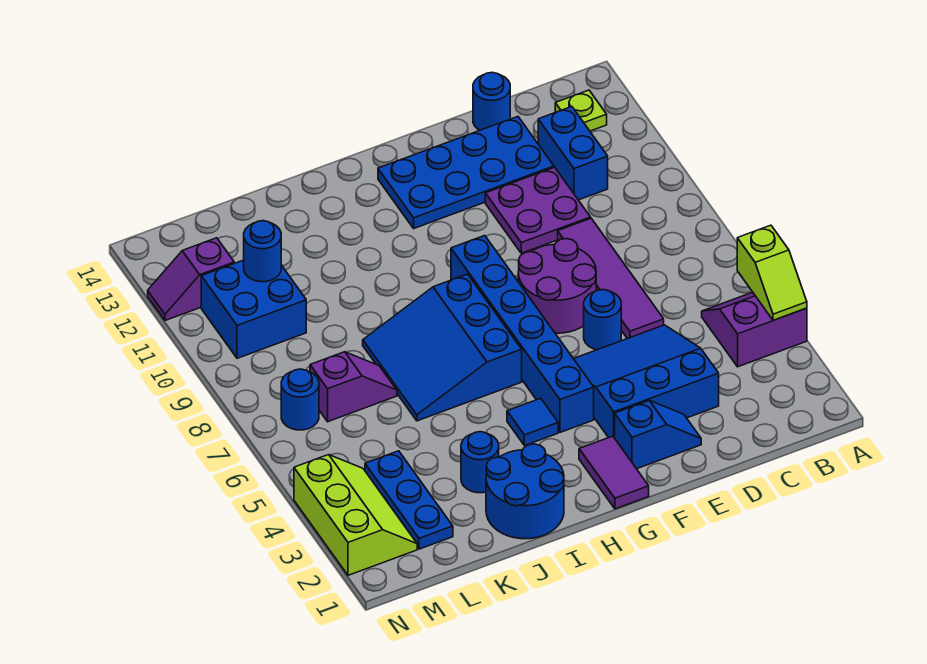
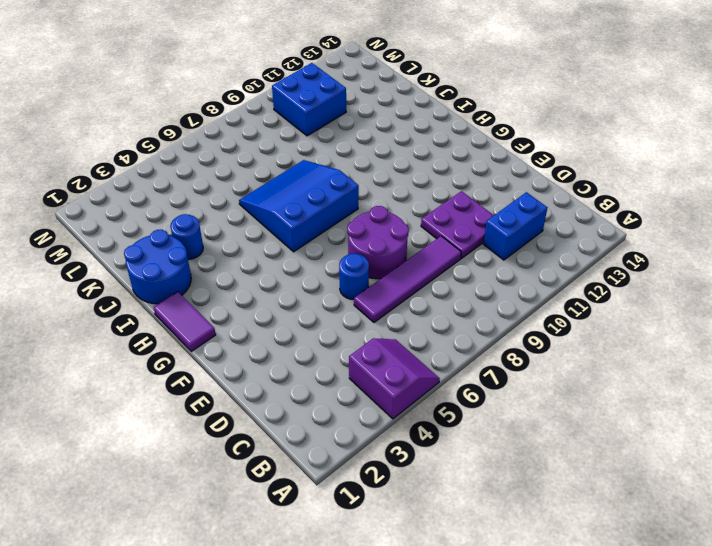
purple 1x2 tile [154,292,216,351] -> purple 1x2 tile turned to [579,436,649,509]
none -> lime 1x1 plate [555,90,607,131]
none -> blue 3x3 slope [574,325,719,438]
none -> blue 2x4 plate [378,117,554,228]

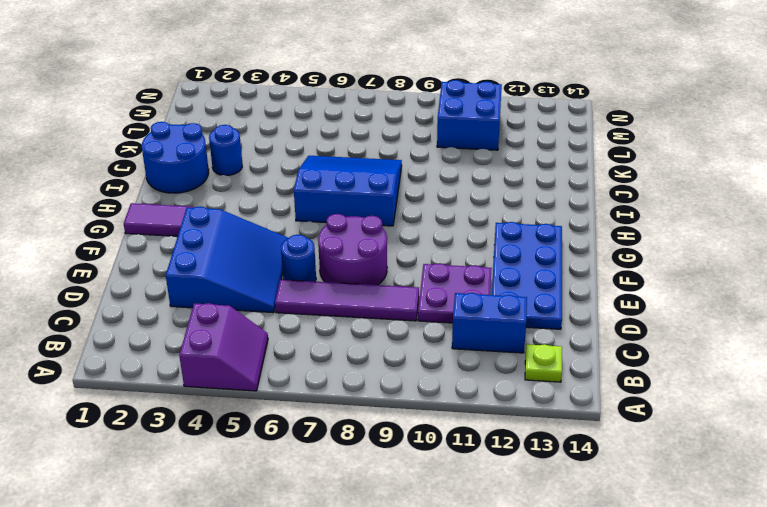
none -> blue 1x1 round brick [473,72,510,130]
none -> blue 1x2 slope [615,401,701,469]
none -> blue 1x6 brick [451,236,594,432]

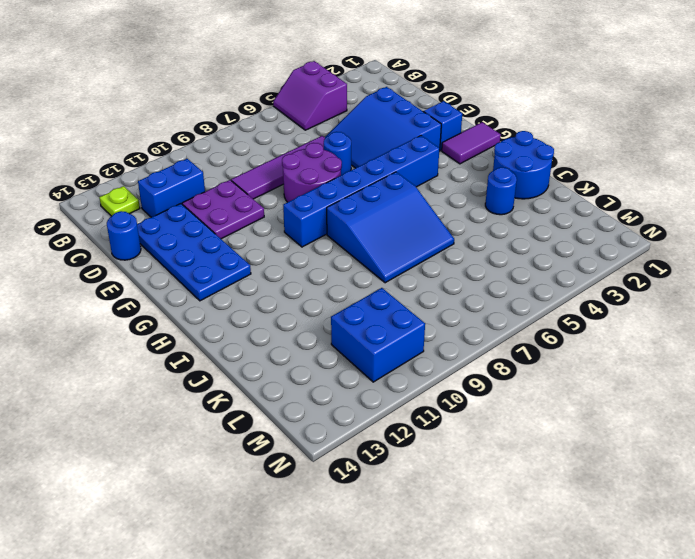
none -> blue 1x1 tile [507,398,558,446]
none -> purple 1x2 slope [310,352,397,422]
none -> blue 1x3 plate [365,451,453,549]

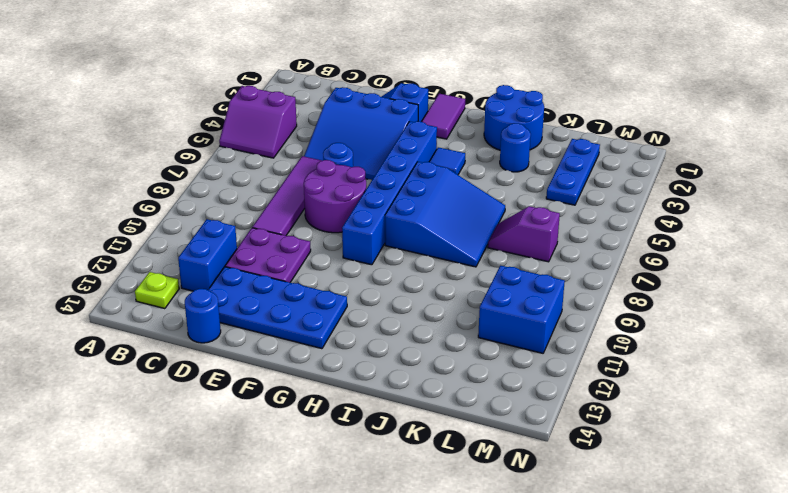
none -> lime 2x3 slope [294,455,417,575]
none -> blue 1x1 round brick [281,369,319,430]
none -> purple 1x2 slope [148,238,234,321]

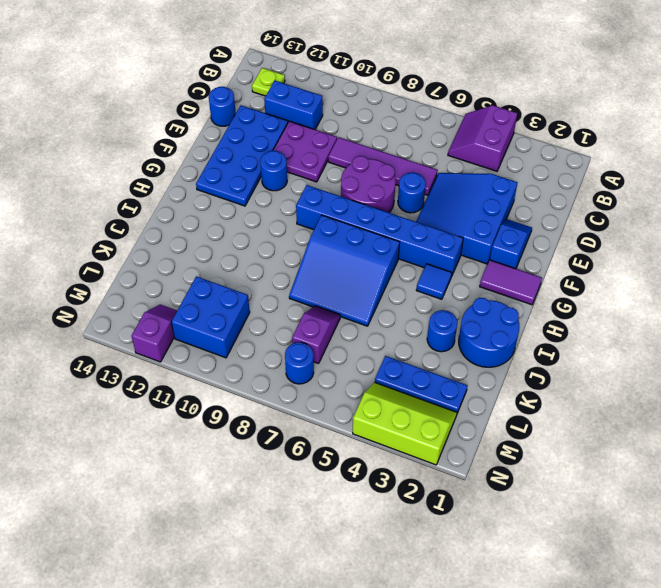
blue 1x1 round brick [260,151,287,191] -> blue 1x1 round brick moved to [244,221,281,282]
purple 1x2 slope [131,304,177,362] -> purple 1x2 slope turned to [148,238,234,321]
none -> lime 1x2 slope [737,225,807,320]

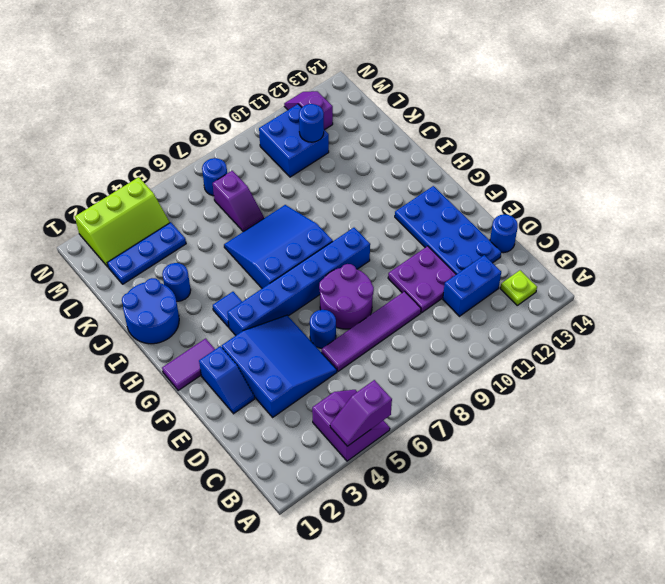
purple 1x2 slope [330,380,392,446] -> lime 1x2 slope [737,225,807,320]

